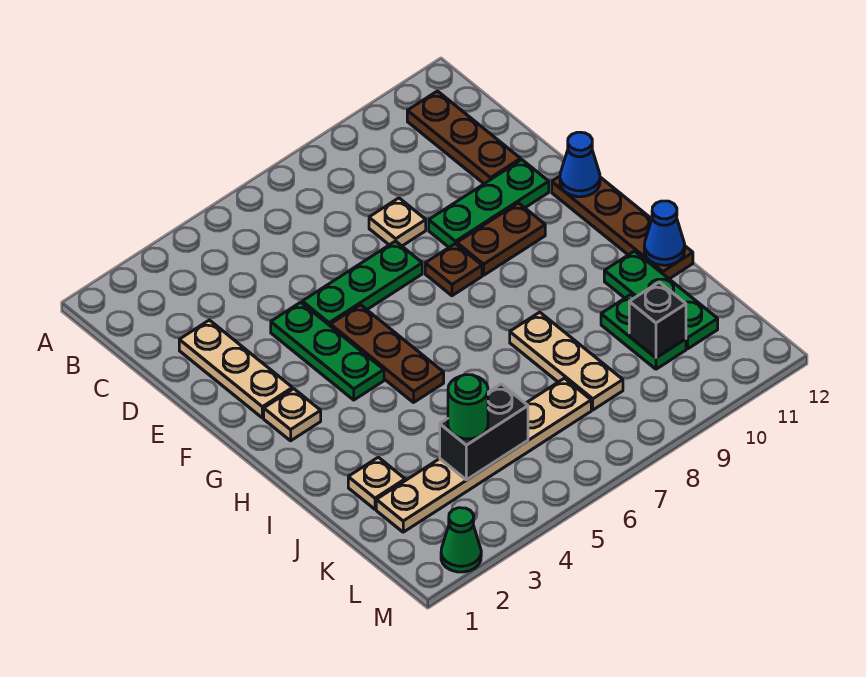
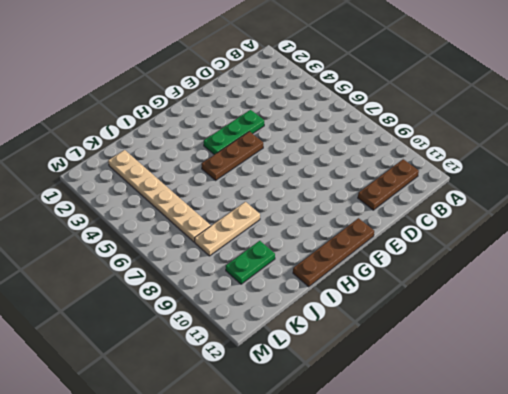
none -> tan 1x3 plate [179,320,292,418]
none -> tan 1x1 plate [369,198,426,246]
none -> green 1x3 plate [302,241,422,325]

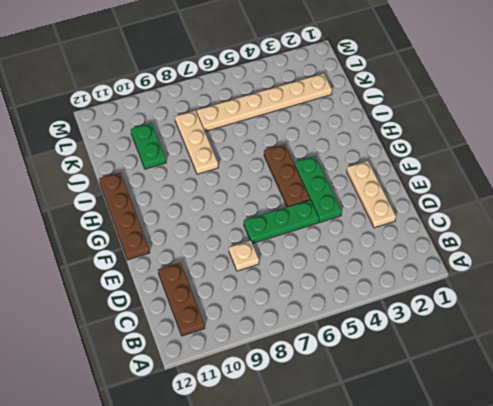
none -> green 1x3 plate [429,160,549,247]
none -> brown 1x1 plate [425,244,482,296]
none -> brown 1x2 plate [457,203,545,275]

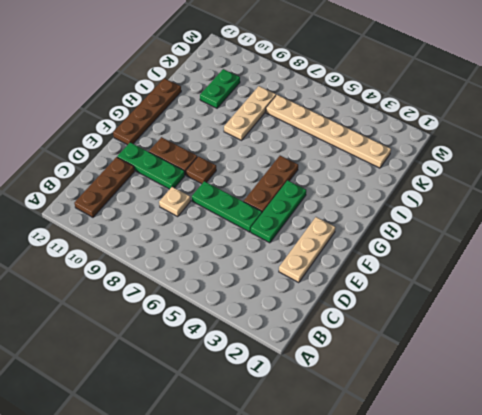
none -> tan 1x1 plate [264,389,321,441]
none -> green 1x3 plate [604,251,718,349]
none -> tan 1x1 plate [348,457,405,509]

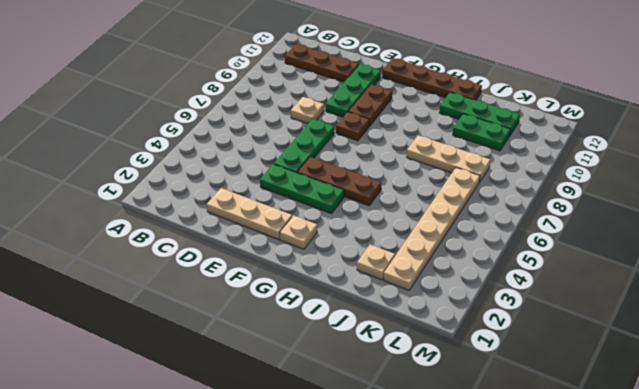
none -> green 1x1 cone [441,508,481,572]
none -> blue 1x1 cone [560,132,600,197]
none -> blue 1x1 cone [644,201,685,265]

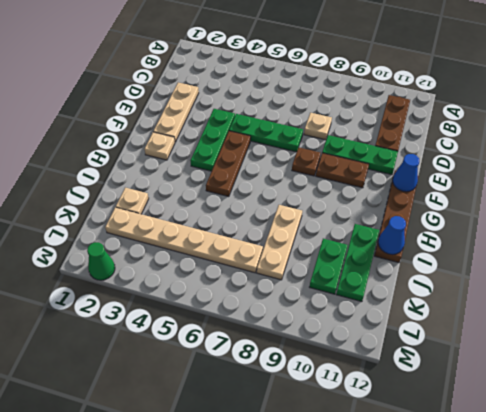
none -> black 1x2 brick [440,384,528,480]
none -> black 1x1 brick [629,282,686,358]
none -> green 1x1 round brick [448,375,488,439]

